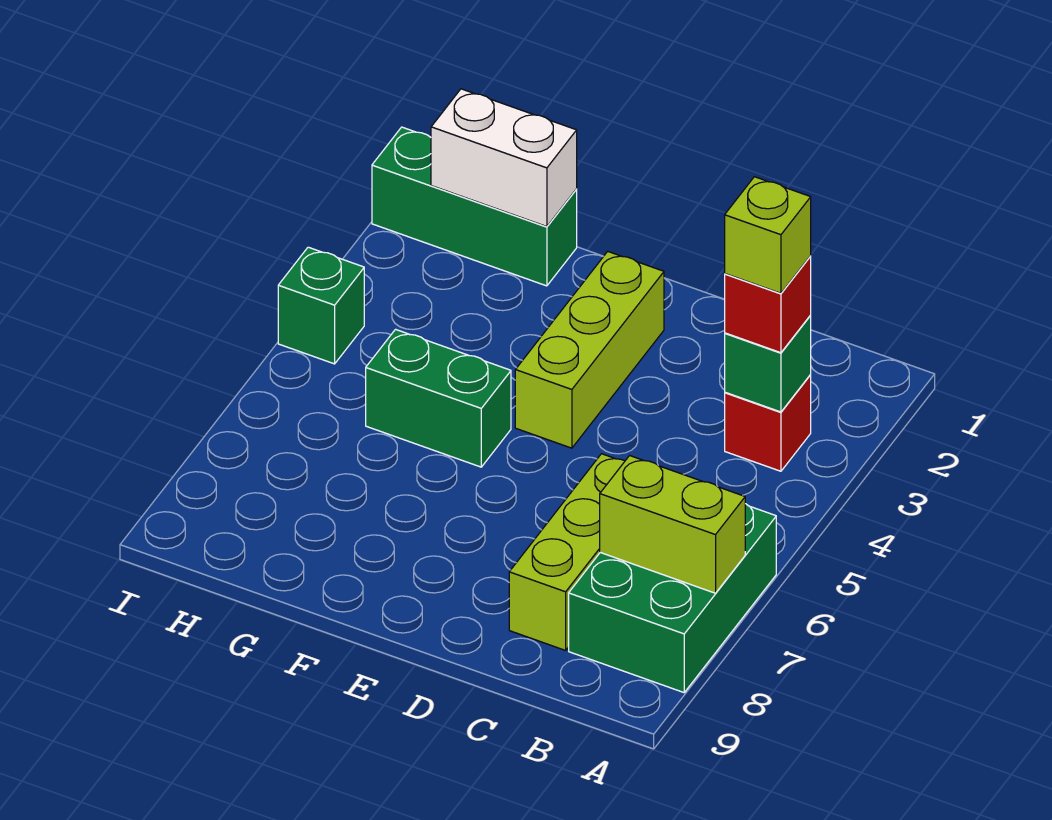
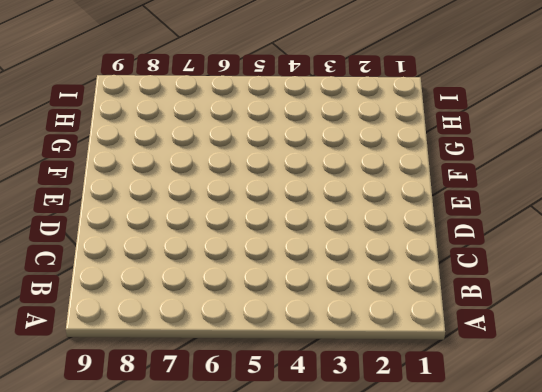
none -> green 2x3 brick [569,504,776,692]
none -> red 1x1 brick [725,375,811,471]
none -> lime 1x3 brick [509,454,625,650]

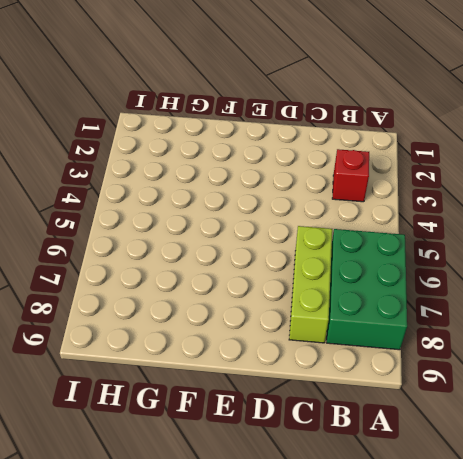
none -> lime 1x3 brick [515,252,664,448]
none -> green 1x2 brick [366,329,511,467]
none -> green 1x3 brick [372,127,577,286]

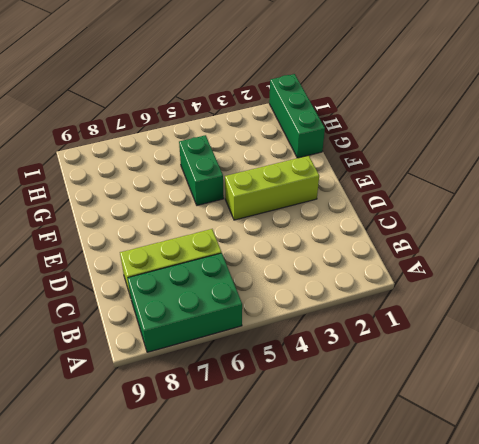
none -> red 1x1 brick [725,375,811,471]
none -> green 1x1 brick [278,247,364,364]
none -> lime 1x2 brick [600,456,745,593]

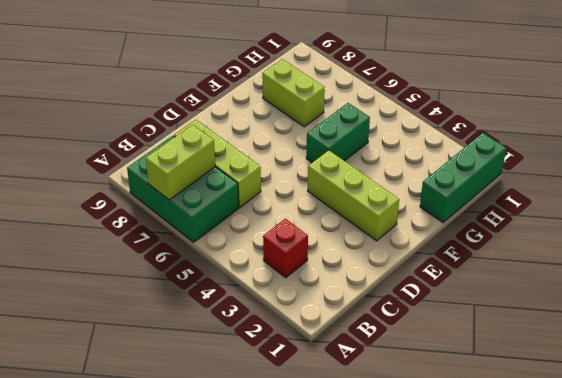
lime 1x2 brick [262,59,325,127] -> none
none -> green 1x1 brick [278,247,364,364]
none -> green 1x1 brick [725,316,811,412]
none -> white 1x2 brick [431,89,577,227]

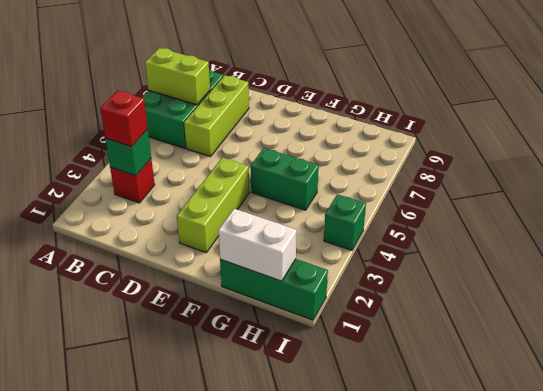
none -> lime 1x1 brick [725,177,811,293]

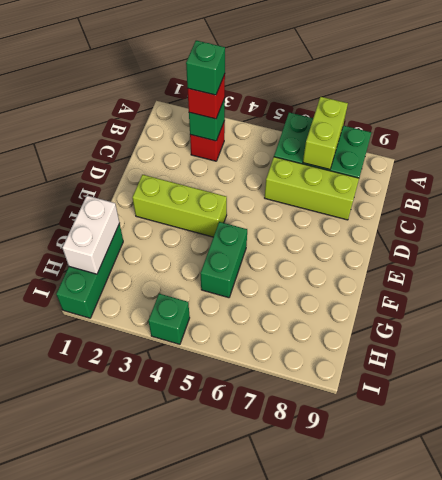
green 1x1 brick [186,41,225,95] -> lime 1x1 brick [725,177,811,293]

